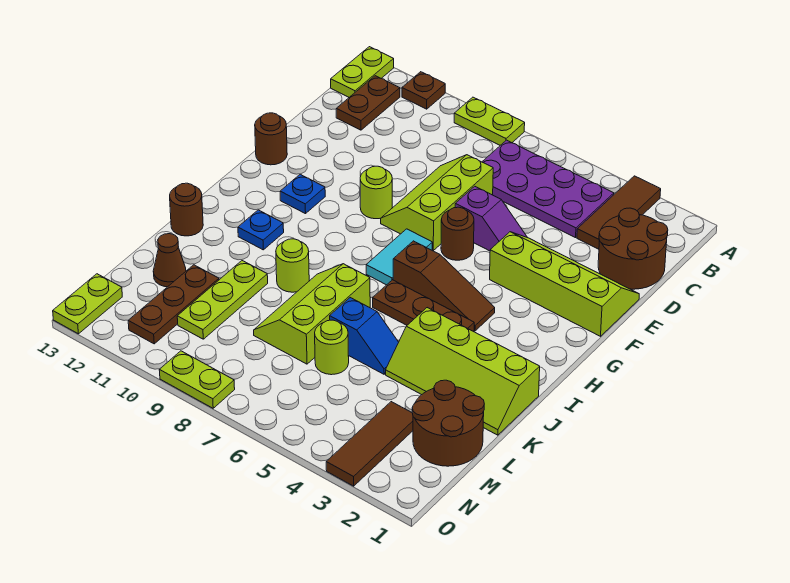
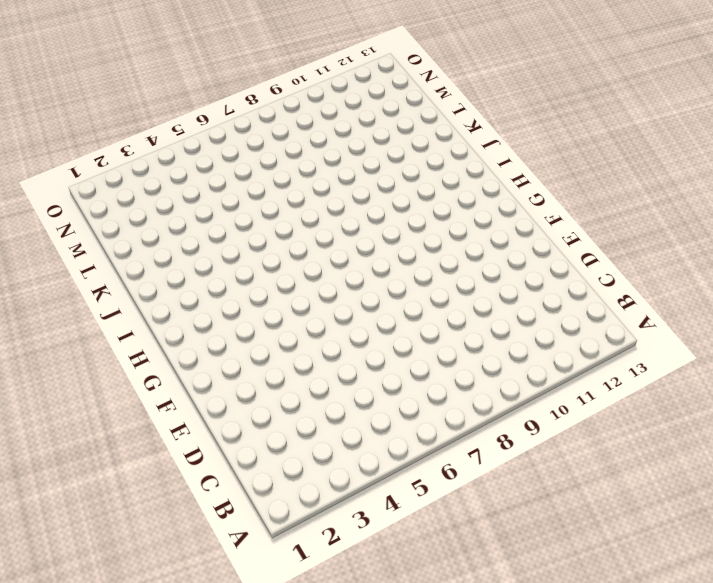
none -> brown 1x3 tile [577,176,661,249]
none -> lime 1x2 plate [454,97,525,145]
none -> brown 1x1 plate [402,72,445,109]
none -> lime 1x2 plate [331,47,394,97]

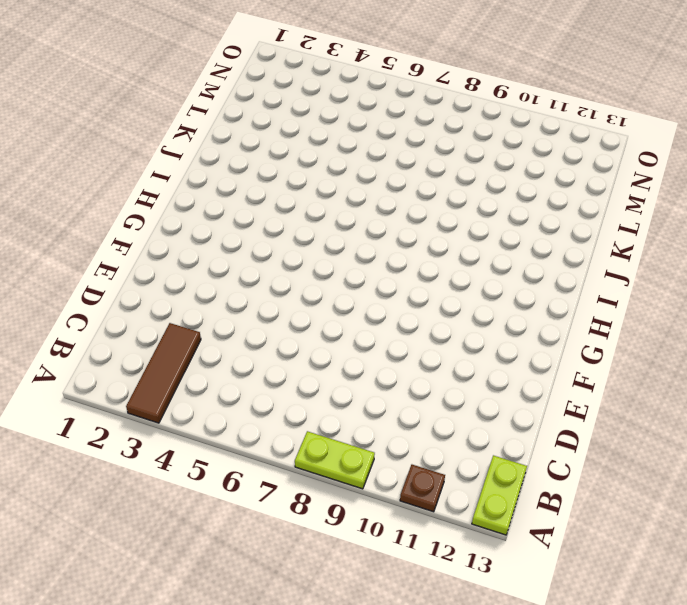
none -> purple 2x4 plate [482,140,614,238]
none -> brown 1x2 plate [336,76,400,130]
none -> brown 2x2 round brick [598,208,668,289]
none -> lime 2x3 slope [381,155,493,251]

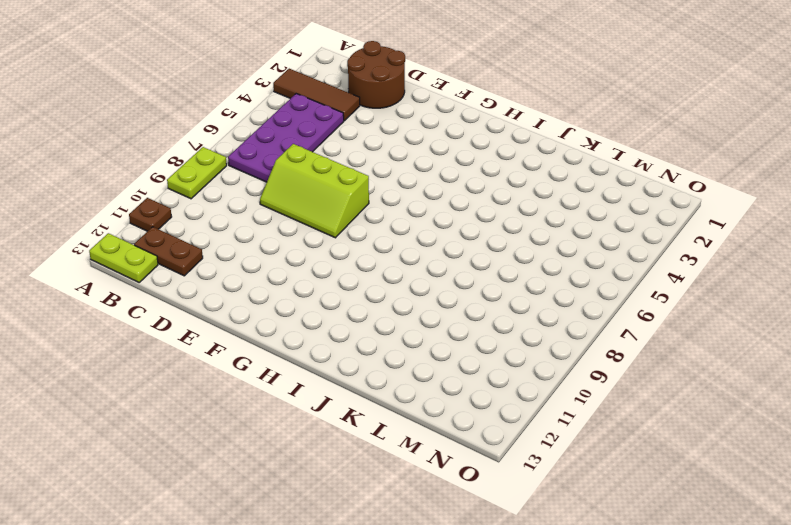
none -> lime 2x4 slope [490,232,639,336]
none -> purple 1x2 slope [455,186,527,251]
none -> brown 1x1 round brick [441,207,474,260]
none -> lime 1x1 round brick [360,166,392,219]

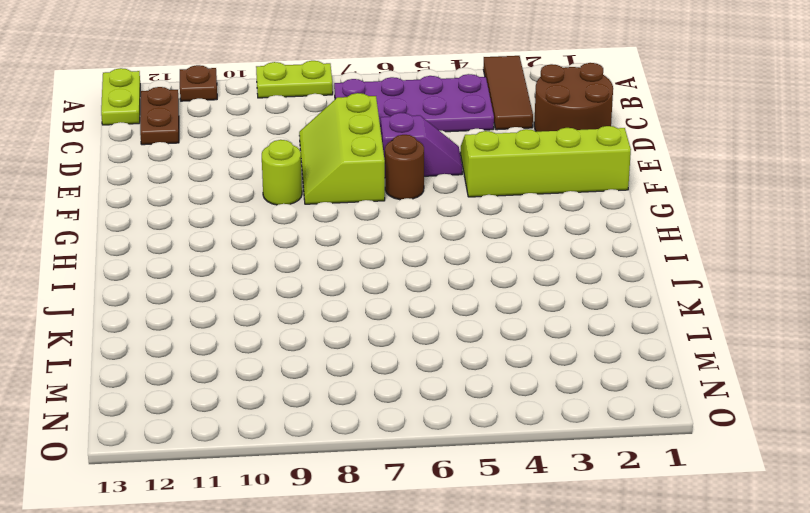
none -> brown 1x1 round brick [255,113,287,165]
none -> cyan 1x2 tile [366,229,432,285]
none -> blue 1x1 plate [280,174,325,214]
none -> brown 1x3 slope [393,241,495,331]

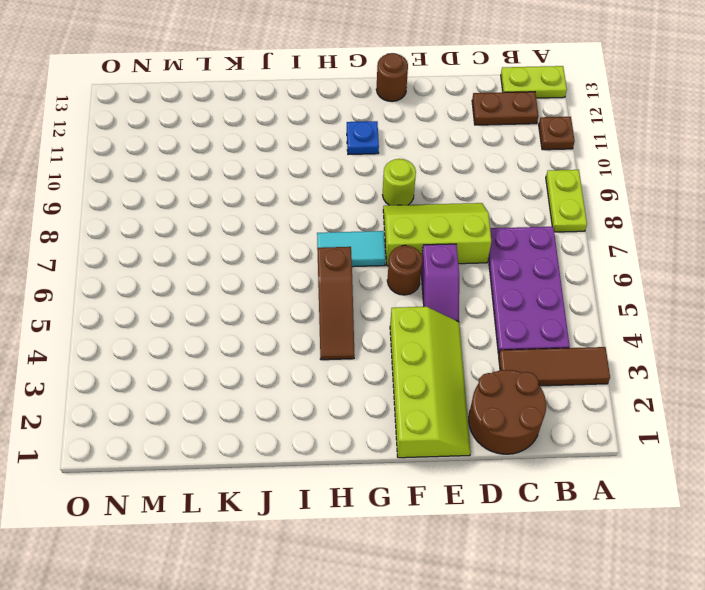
none -> brown 1x3 plate [373,280,474,332]
none -> blue 1x1 plate [238,210,284,250]
none -> lime 2x4 slope [386,308,540,435]
none -> lime 2x3 slope [254,264,370,364]

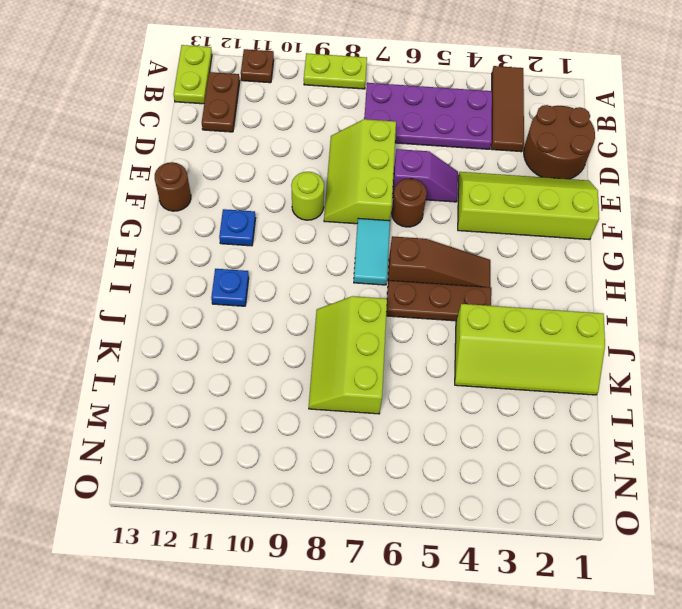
none -> lime 1x1 round brick [276,239,309,292]
none -> brown 1x1 round brick [170,183,203,236]
none -> blue 1x2 slope [330,298,399,374]
none -> lime 1x3 plate [177,261,268,339]

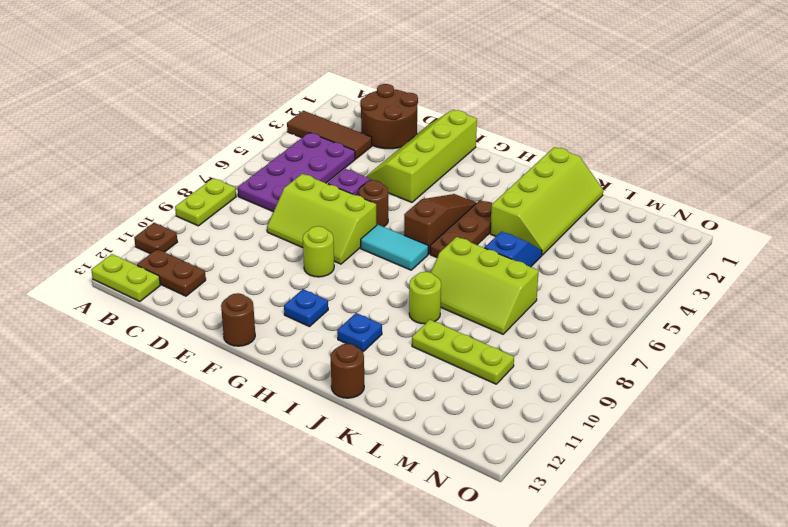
none -> brown 2x2 round brick [412,380,484,466]
none -> lime 1x1 round brick [315,320,349,375]
none -> brown 1x3 plate [128,265,219,344]
none -> brown 1x1 cone [153,234,186,287]

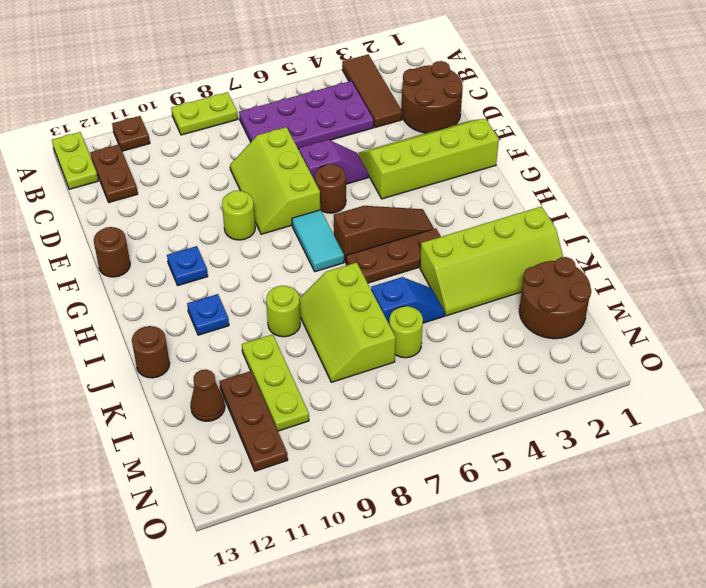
none -> brown 1x3 tile [326,402,413,486]
none -> lime 1x2 plate [53,274,122,334]
none -> lime 1x2 plate [159,351,235,408]

